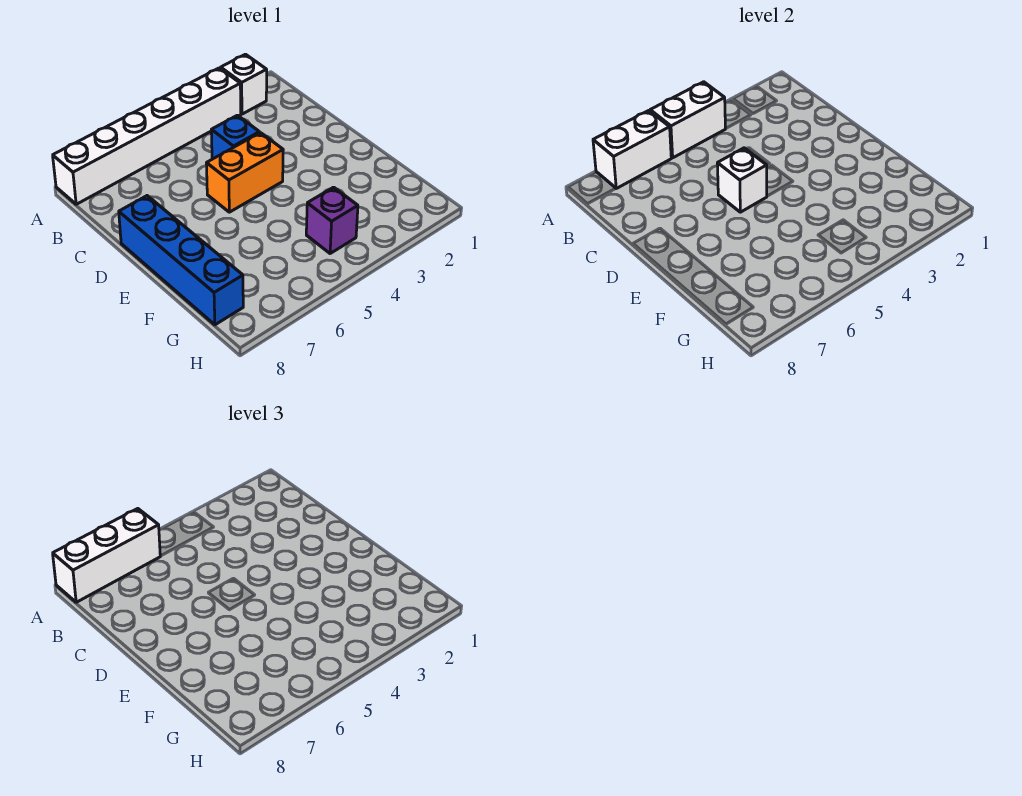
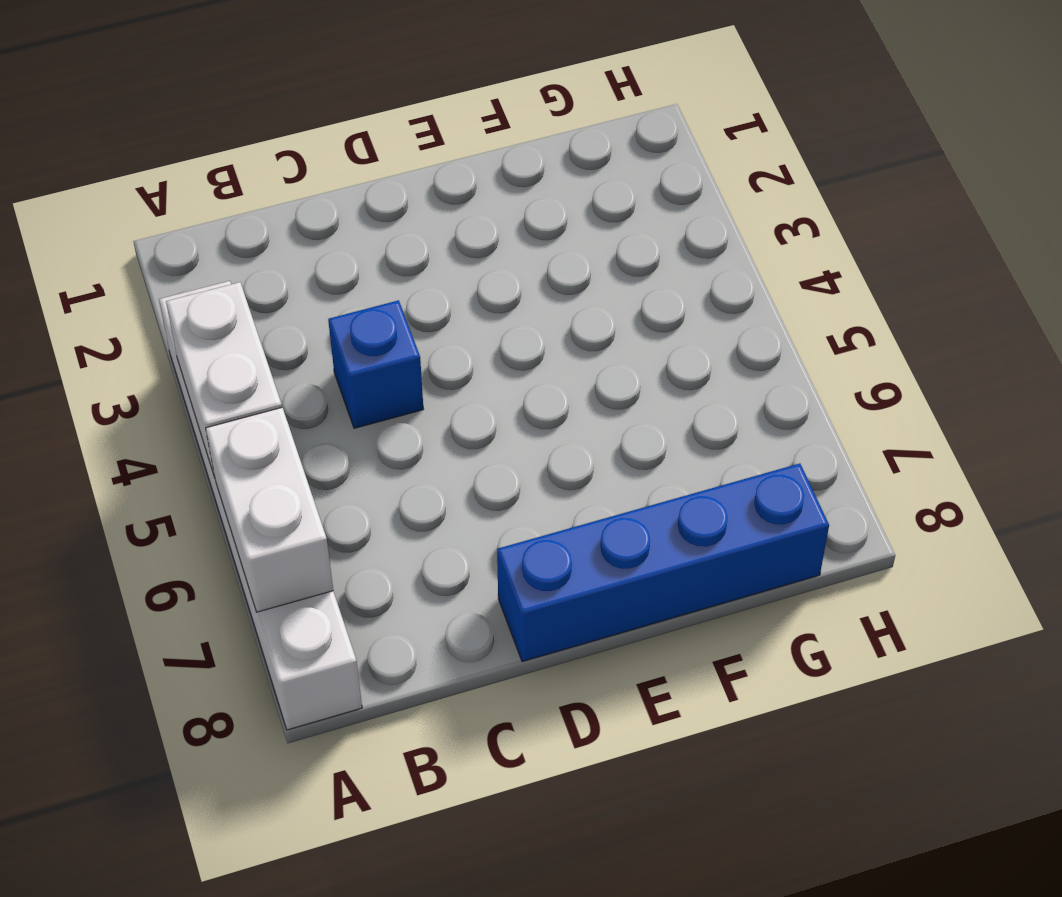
none -> white 1x1 brick [221,54,267,114]
none -> orange 1x2 brick [206,133,283,212]

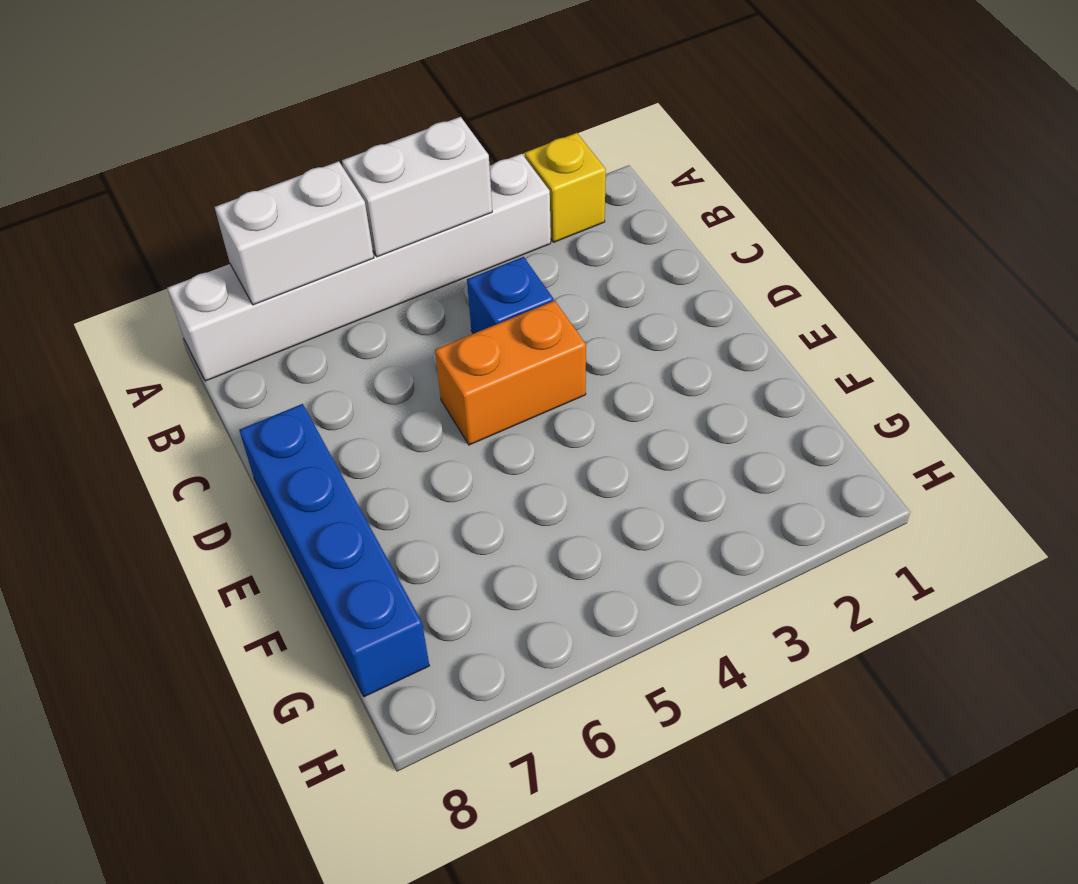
yellow 1x1 brick [525,133,606,242] -> white 1x1 brick [221,54,267,114]
none -> purple 1x1 brick [306,187,358,254]
none -> white 1x1 brick [717,148,767,212]

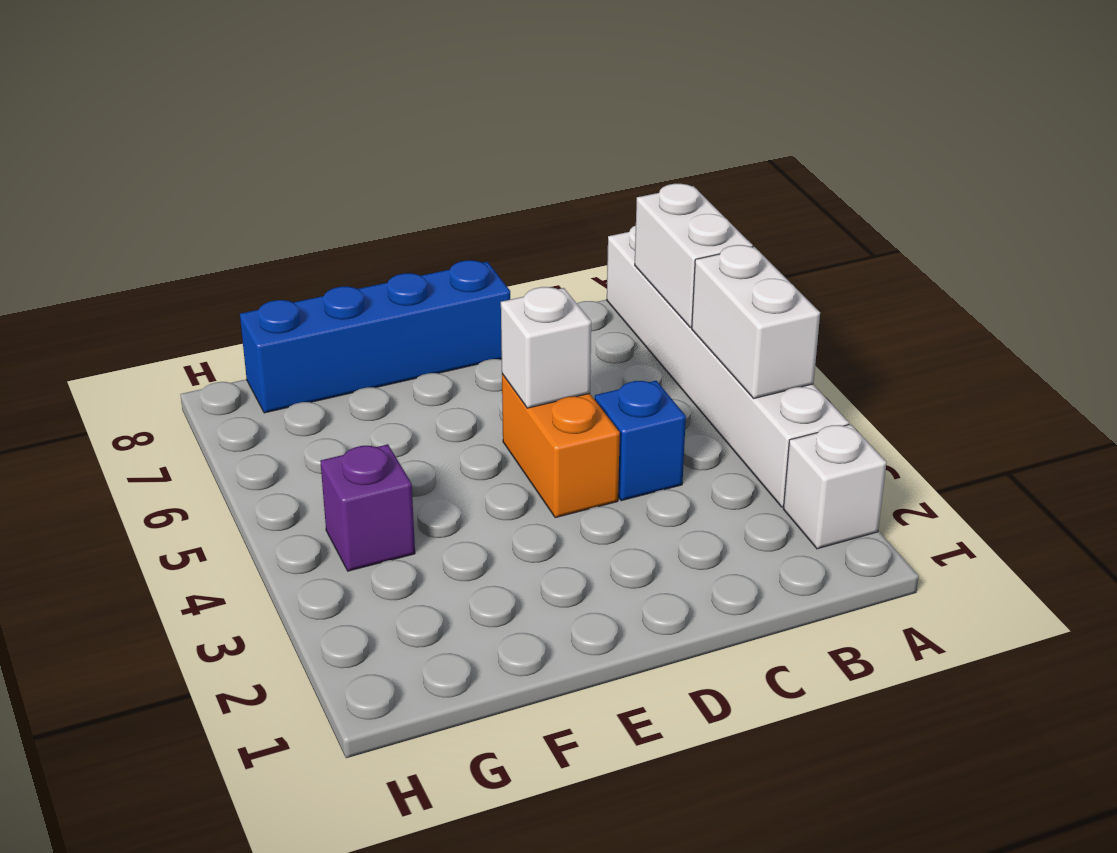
none -> white 1x3 brick [53,509,160,602]

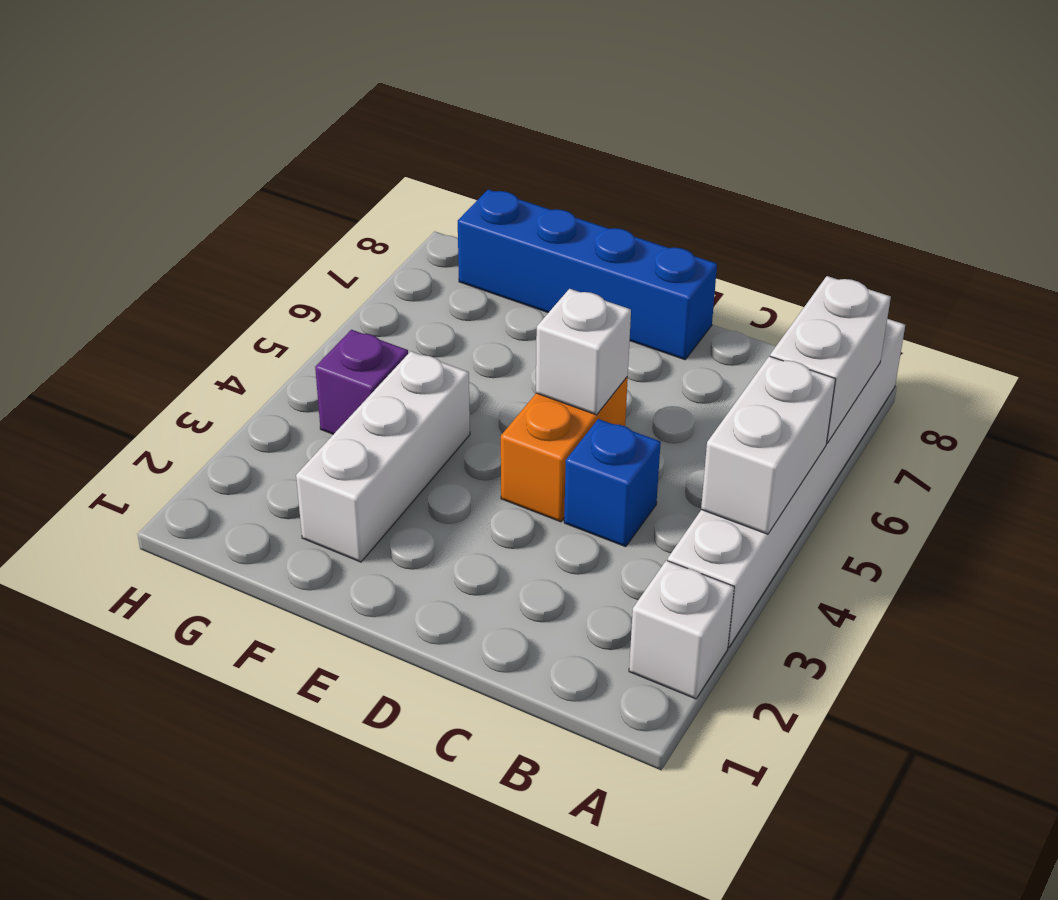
white 1x3 brick [296,351,470,562] -> white 1x3 brick moved to [53,509,160,602]

